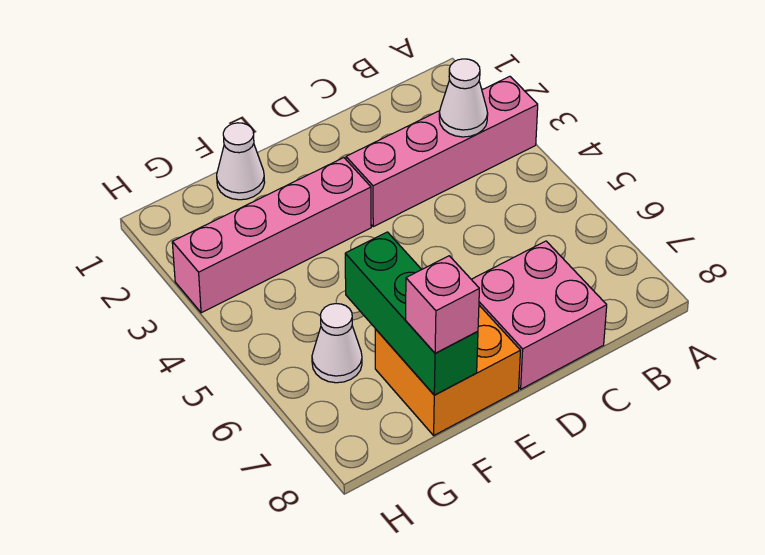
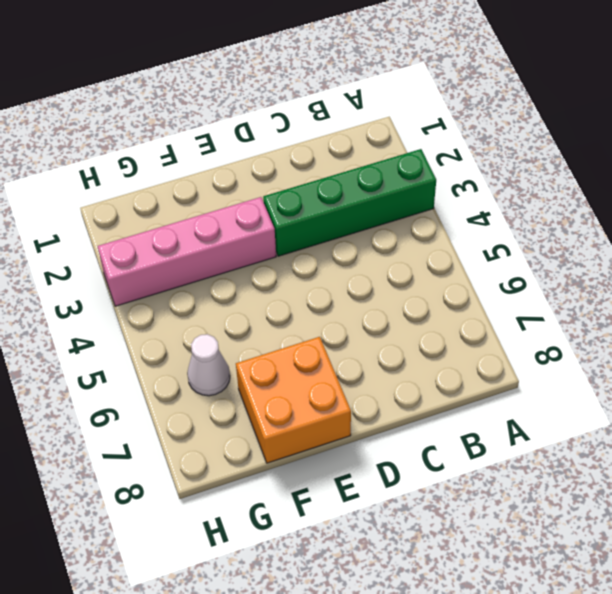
green 1x4 brick [263,149,436,256] -> pink 1x4 brick [346,76,538,227]
none -> pink 2x2 brick [471,241,607,389]
none -> white 1x1 cone [217,123,265,200]

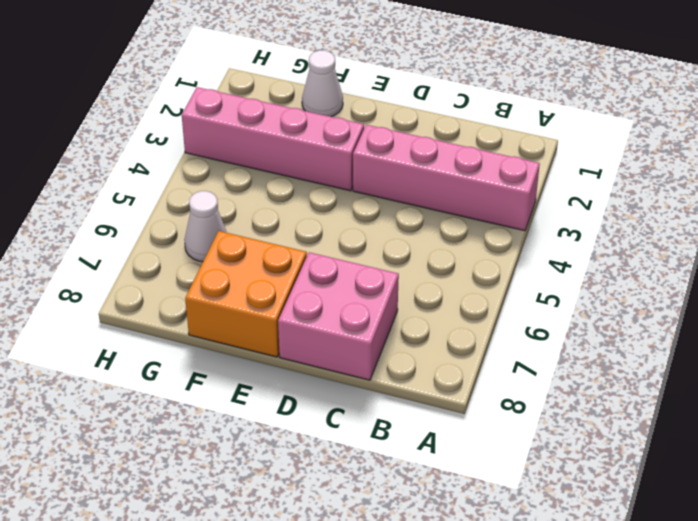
none -> white 1x1 cone [439,59,488,137]
none -> green 1x3 brick [345,232,478,395]

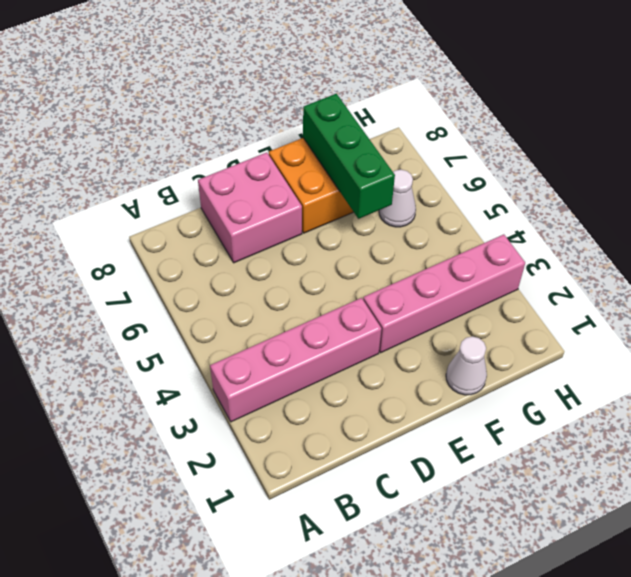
none -> white 1x1 cone [439,59,488,137]
none -> pink 1x1 brick [406,256,479,353]

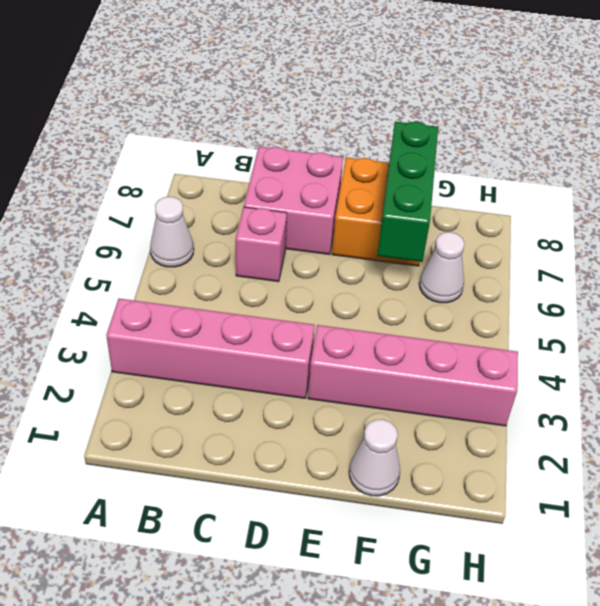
white 1x1 cone [150,197,194,267] -> white 1x1 cone moved to [439,59,488,137]
pink 1x1 brick [236,207,287,282] -> pink 1x1 brick moved to [406,256,479,353]

